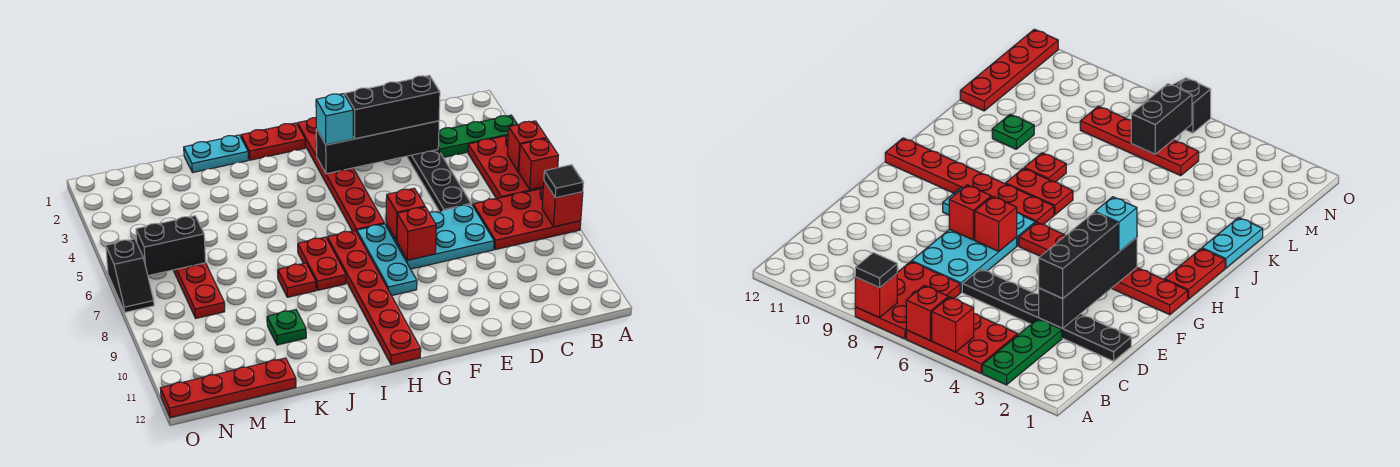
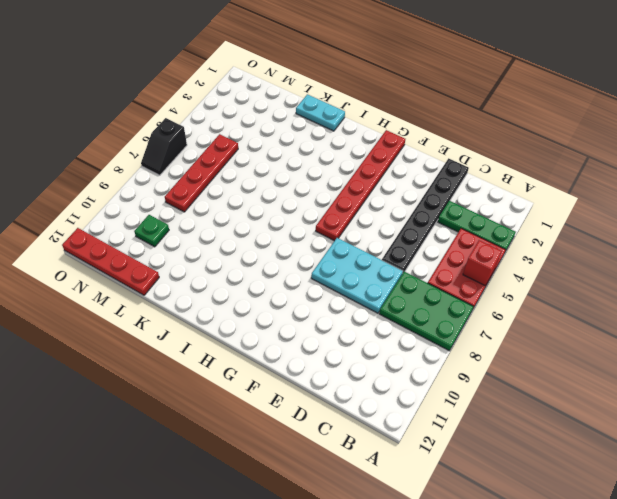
green 2x3 plate [379,272,474,351] -> red 2x3 plate [473,188,581,250]
green 1x1 plate [134,215,169,247] -> green 1x1 plate moved to [267,310,306,345]
none -> cyan 1x3 plate [357,224,417,296]
none -> red 1x2 plate [241,123,305,160]
none -> red 1x6 plate [327,231,421,365]

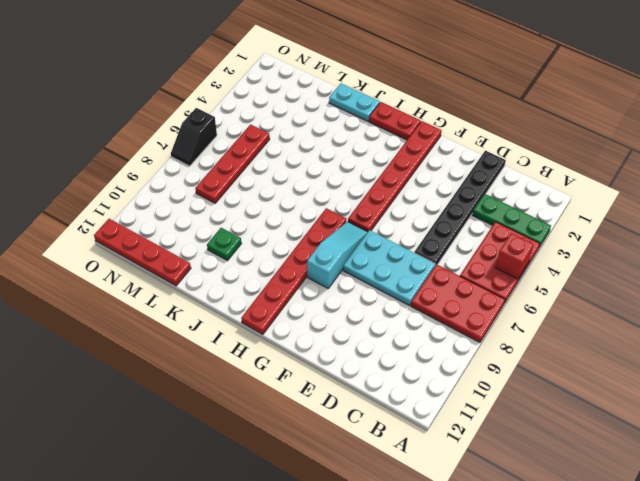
cyan 1x3 slope [307,222,367,288] -> cyan 1x3 plate [357,224,417,296]
none -> red 1x2 plate [298,237,346,290]
none -> red 1x1 plate [278,263,316,297]
none -> red 1x1 brick [519,139,559,190]

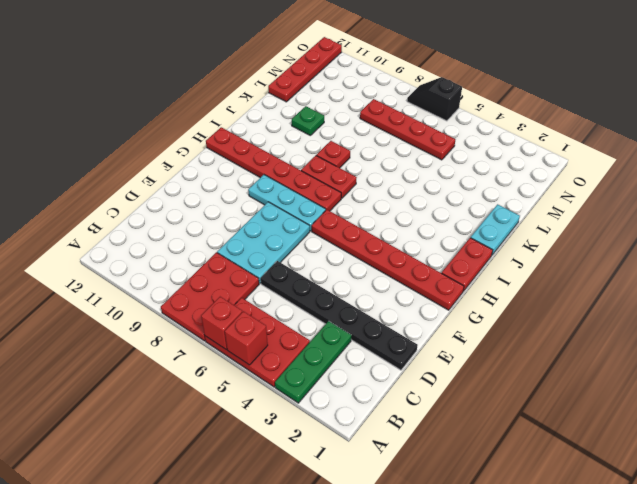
none -> red 1x1 brick [542,181,583,227]
none -> black 1x4 brick [316,121,439,174]
none -> red 1x1 brick [386,188,425,241]

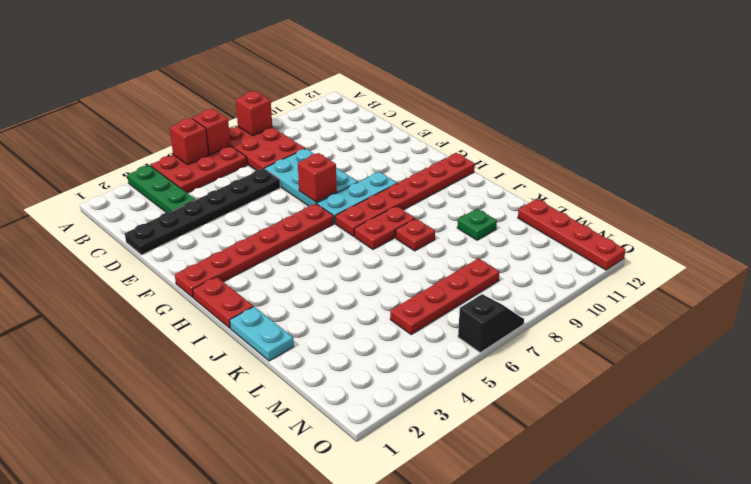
none -> black 1x4 brick [316,121,439,174]
none -> red 1x1 brick [397,207,436,260]
none -> black 1x2 brick [136,216,206,276]

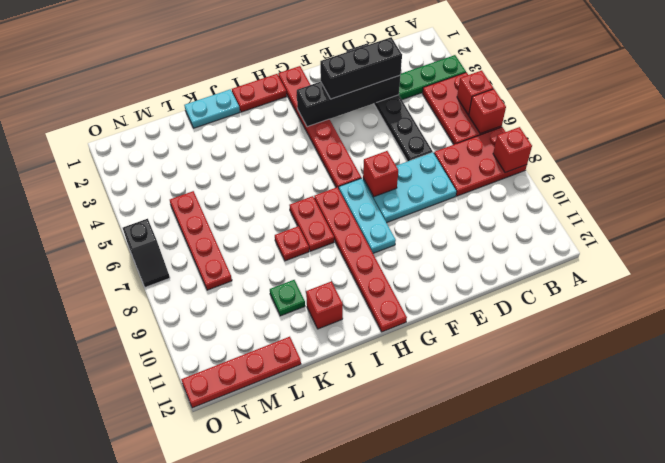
red 1x1 brick [306,281,343,329] -> red 1x1 brick moved to [397,207,436,260]
none -> black 1x2 brick [136,216,206,276]
none -> black 1x1 tile [544,165,584,198]
none -> cyan 1x1 brick [316,94,353,145]

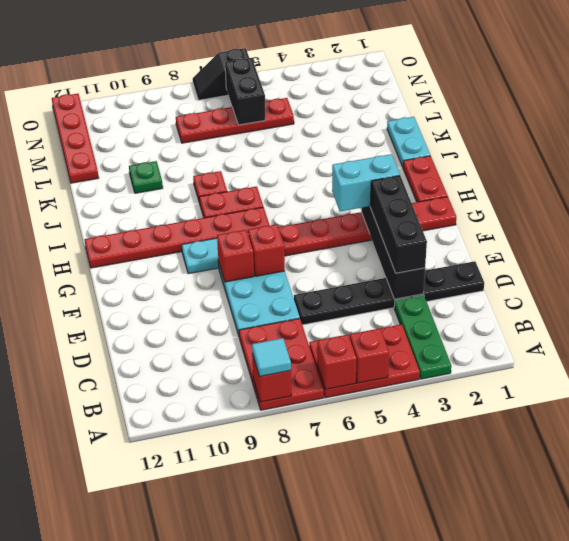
cyan 1x1 tile [252,338,291,376] -> black 1x1 tile [544,165,584,198]
cyan 1x2 brick [332,154,400,211] -> cyan 1x1 brick [316,94,353,145]

